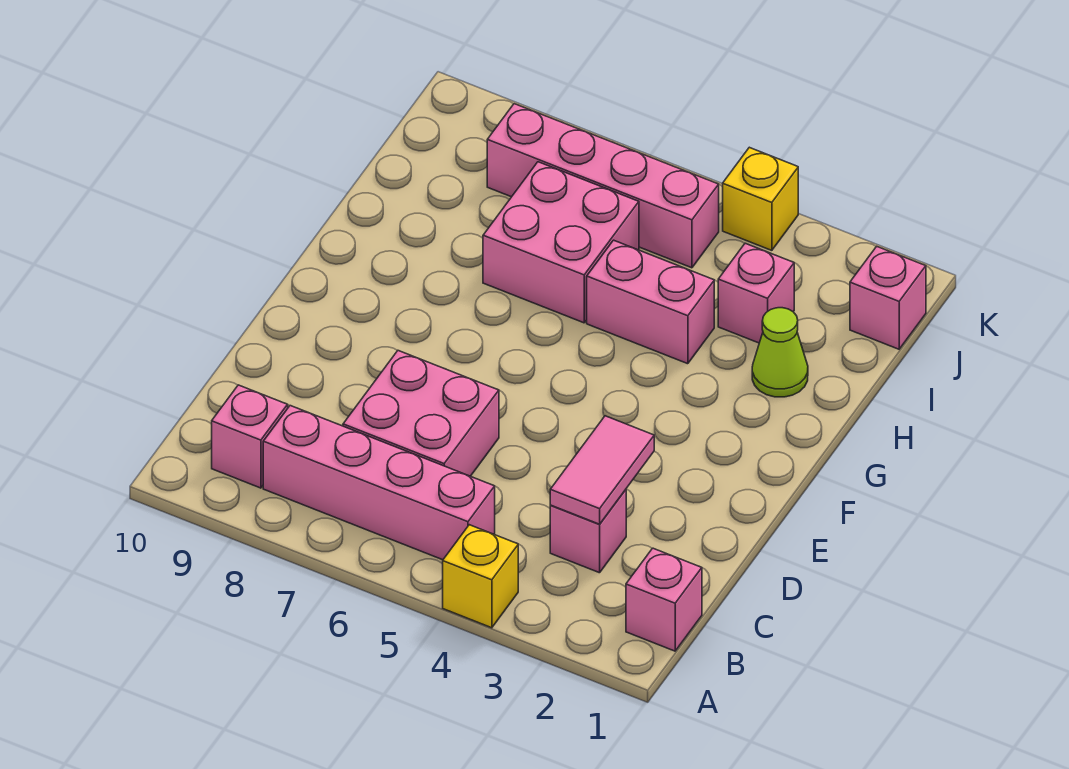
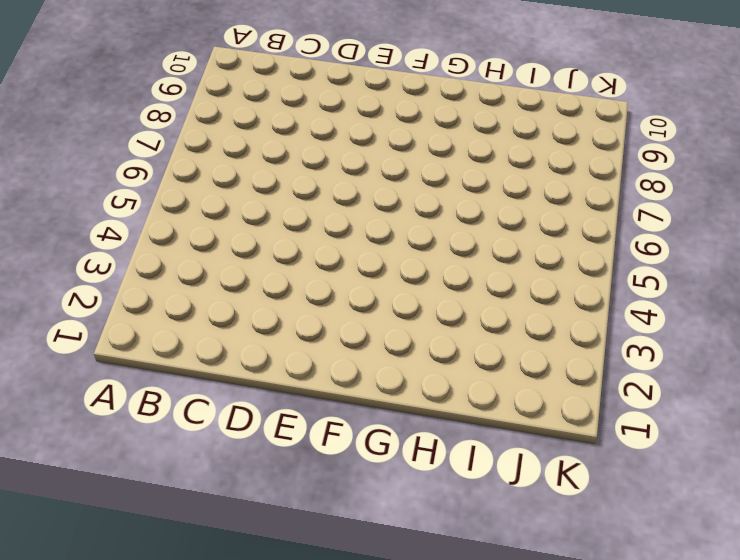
none -> yellow 1x1 brick [443,525,518,628]
none -> pink 1x1 brick [626,548,702,651]
none -> pink 1x4 brick [263,406,495,560]

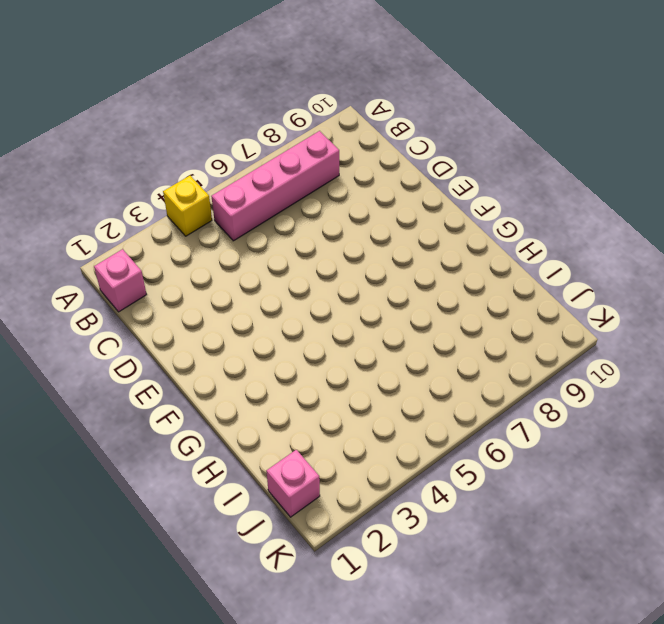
none -> pink 1x1 brick [212,385,288,488]
none -> pink 1x1 brick [550,490,626,573]
none -> pink 2x2 brick [343,351,499,476]

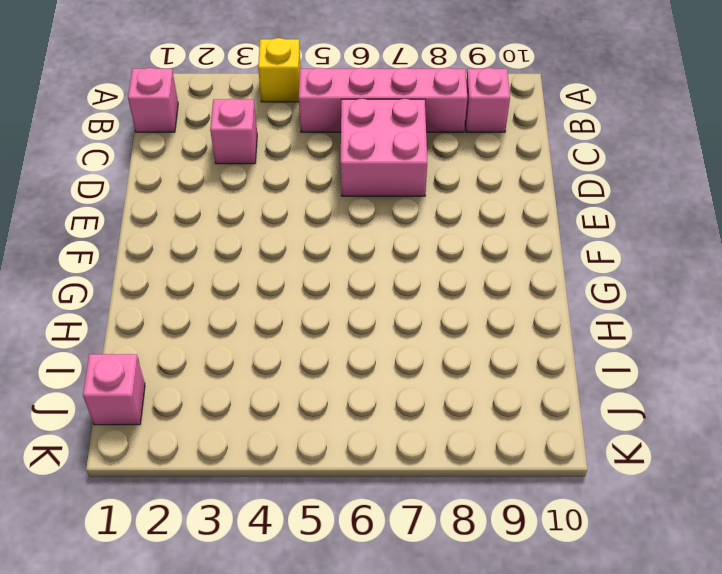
none -> lime 1x1 cone [752,308,808,397]
none -> pink 1x2 brick [587,240,714,364]
none -> pink 2x2 brick [483,162,639,323]

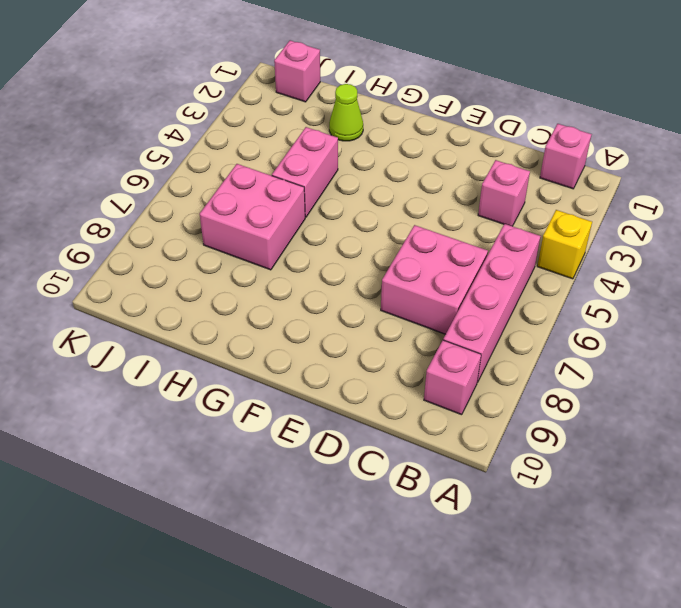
none -> pink 1x1 brick [718,243,794,343]
none -> pink 1x4 brick [487,104,719,268]
none -> yellow 1x1 brick [723,147,798,250]

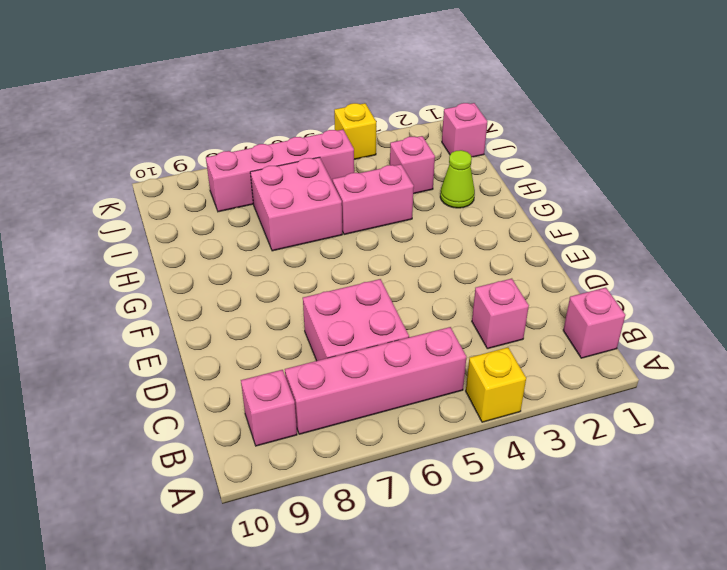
none -> pink 1x2 tile [550,416,654,524]

